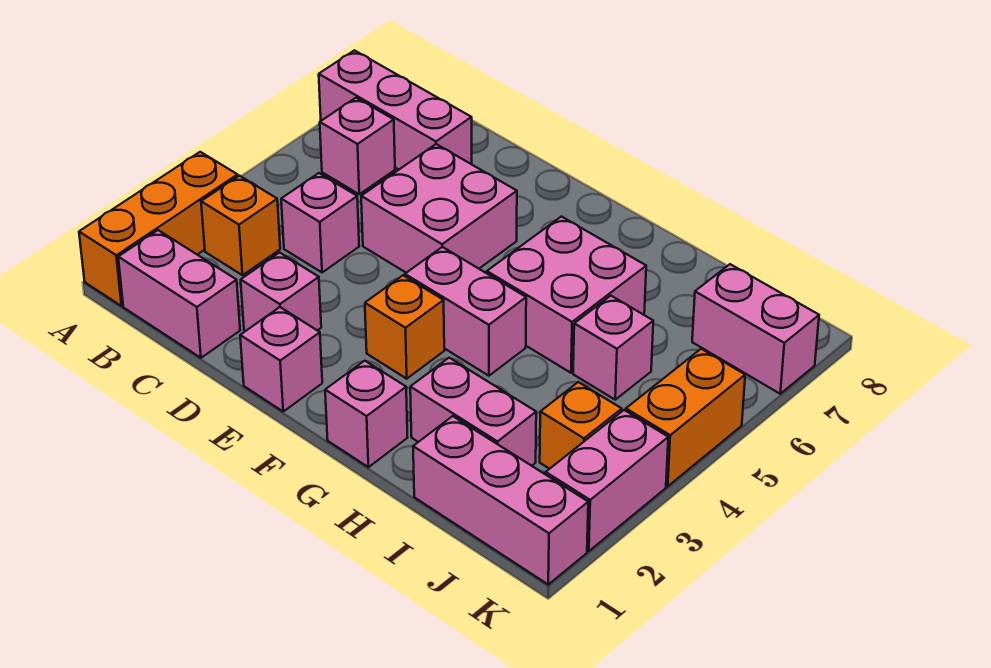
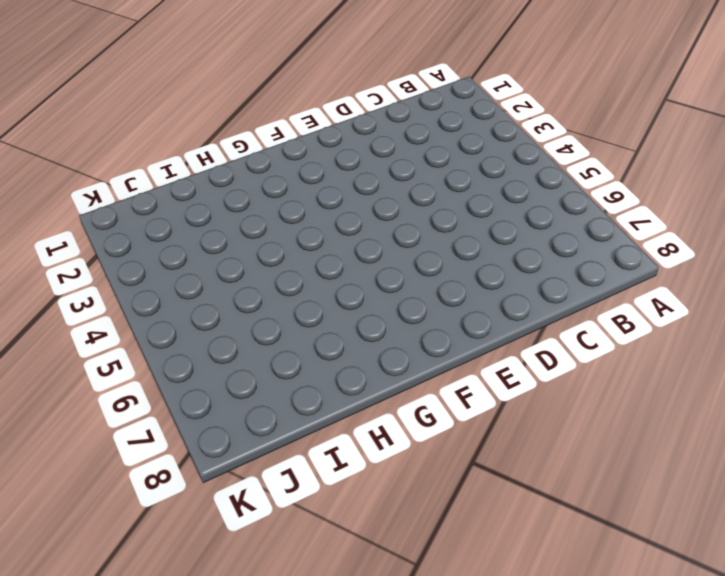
none -> orange 1x3 brick [79,152,238,306]
none -> pink 1x3 brick [319,50,472,169]
none -> pink 1x2 brick [118,230,240,358]

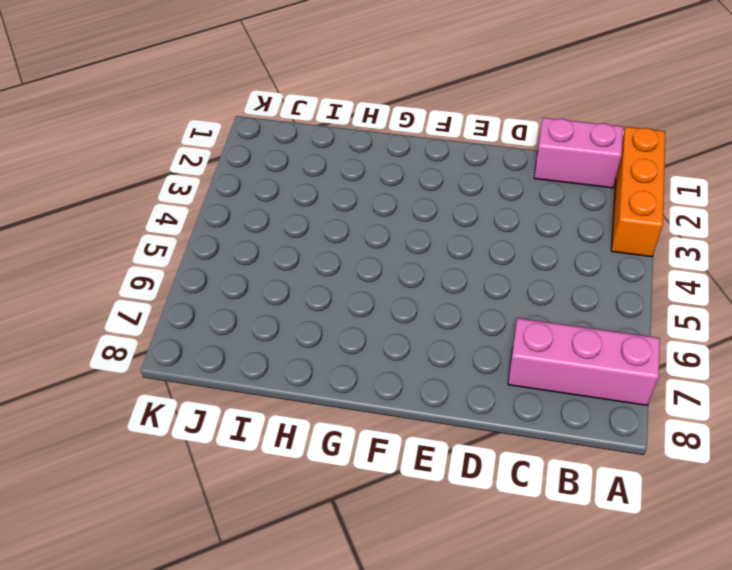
none -> orange 1x1 brick [201,176,280,275]
none -> pink 1x1 brick [320,98,395,194]
none -> pink 1x1 brick [281,173,359,273]

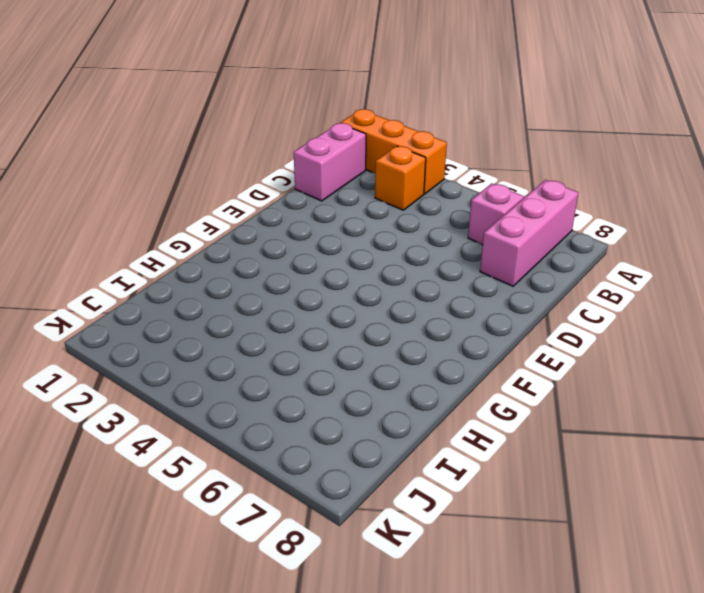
none -> pink 1x1 brick [281,173,359,273]
none -> pink 1x1 brick [241,253,321,331]
none -> pink 2x2 brick [361,144,517,273]

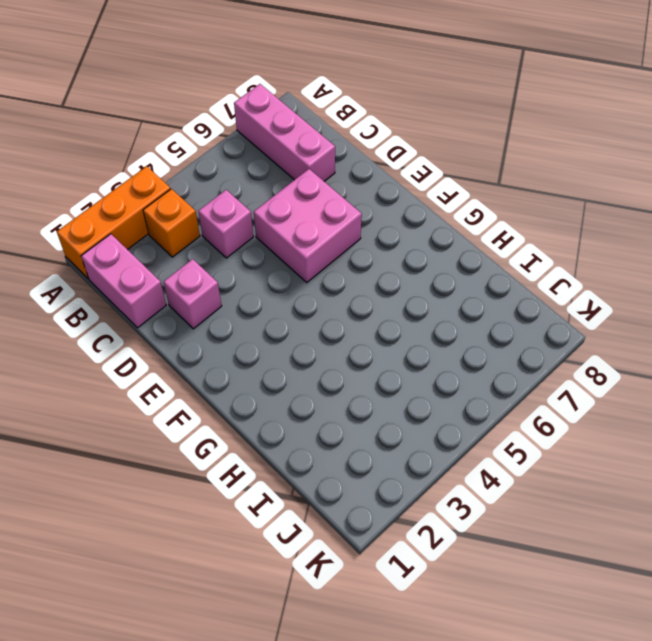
none -> pink 1x1 brick [320,98,395,194]
none -> pink 1x1 brick [240,307,322,411]
none -> orange 1x1 brick [365,276,444,379]

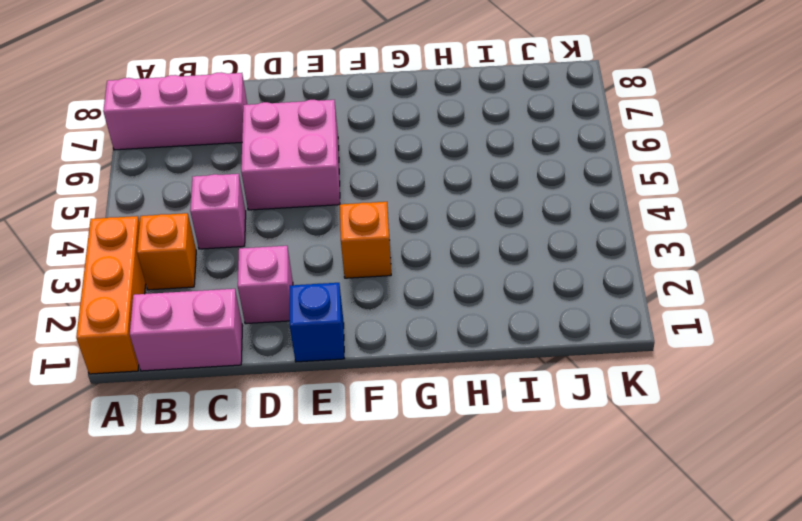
blue 1x1 brick [290,283,344,362] -> pink 1x1 brick [240,307,322,411]
none -> pink 1x1 brick [320,98,395,194]
none -> pink 1x2 brick [405,247,526,376]
none -> pink 1x1 brick [325,361,407,467]

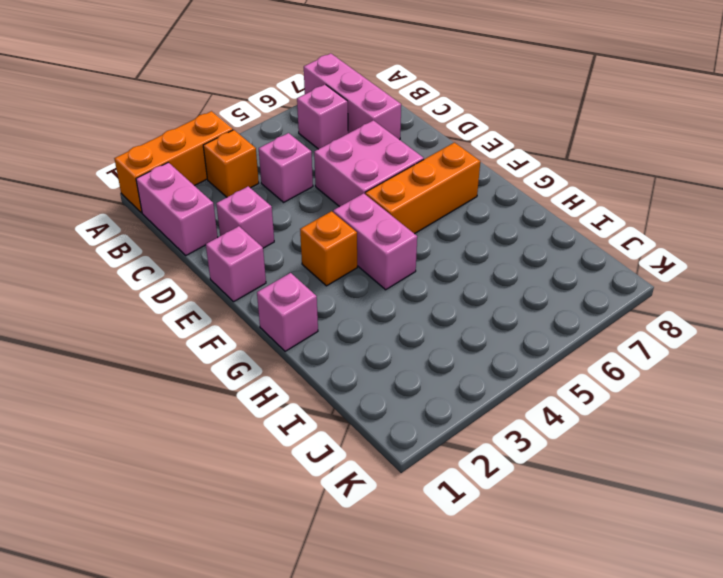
orange 1x3 brick [365,143,480,234] -> none
none -> pink 2x2 brick [487,217,646,373]
none -> pink 1x2 brick [410,358,536,466]
none -> pink 1x3 brick [413,416,588,584]

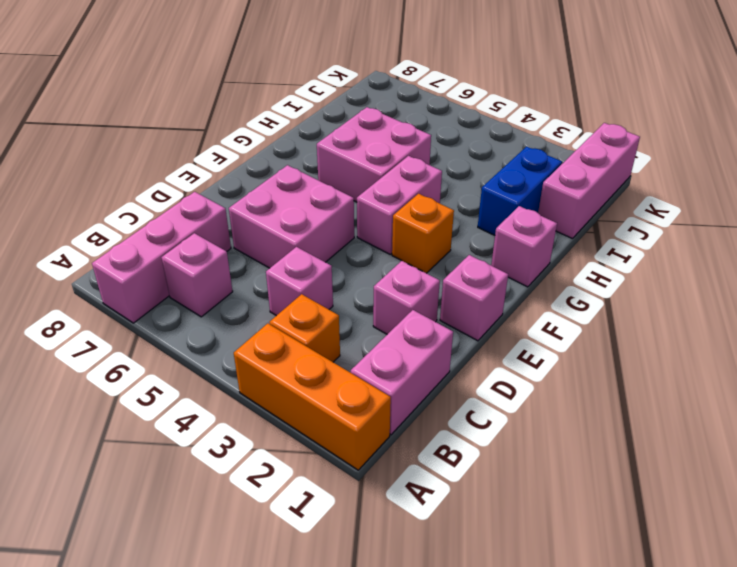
blue 1x2 brick [478,147,562,235] -> pink 1x2 brick [410,358,536,466]
none -> pink 1x1 brick [573,296,653,400]
none -> orange 1x1 brick [540,382,622,469]
none -> pink 1x2 brick [692,264,819,394]

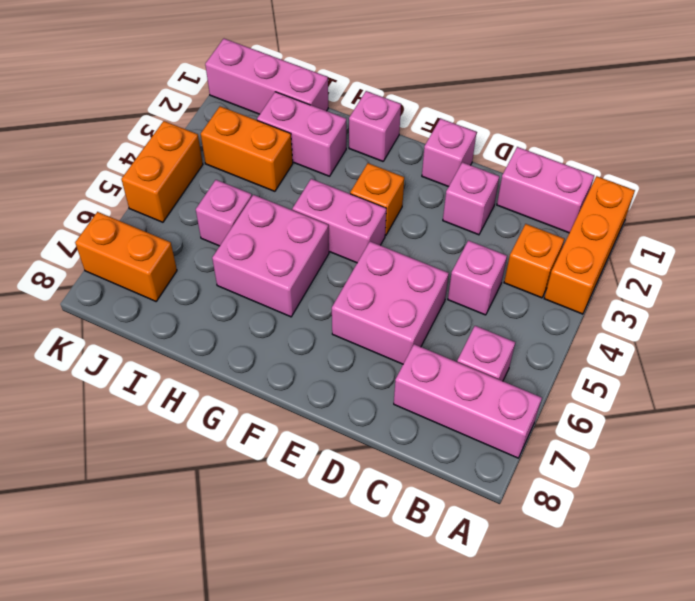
orange 1x2 brick [201,106,293,191] -> orange 1x1 brick [540,382,622,469]
orange 1x2 brick [75,212,177,301] -> pink 1x2 brick [692,264,819,394]
none -> pink 1x2 brick [546,410,668,551]

